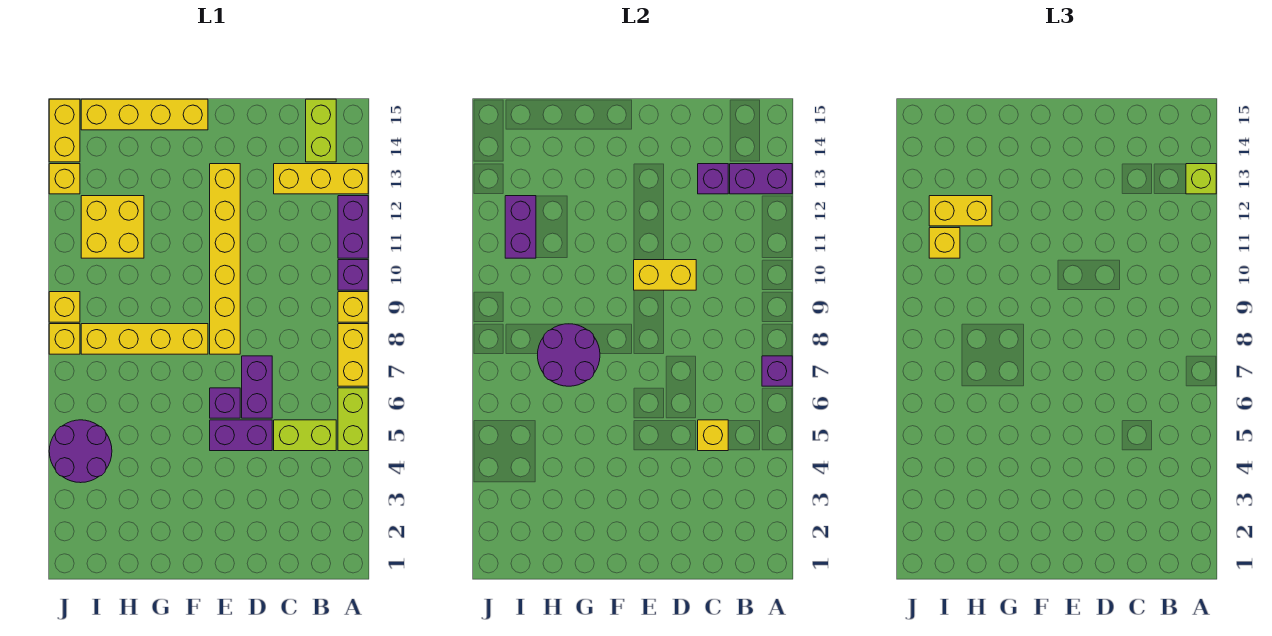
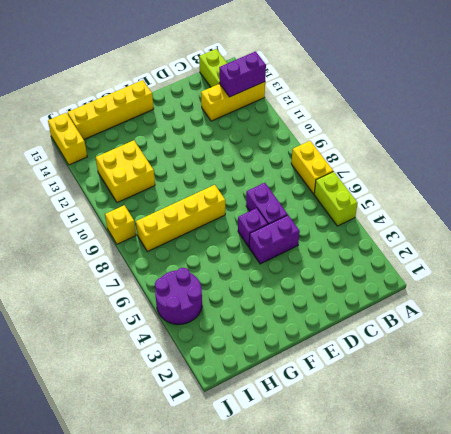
none -> yellow 1x1 brick [338,292,368,322]
none -> purple 1x1 brick [338,260,368,290]
none -> purple 1x2 brick [338,196,368,258]
none -> lime 1x2 brick [274,420,336,451]

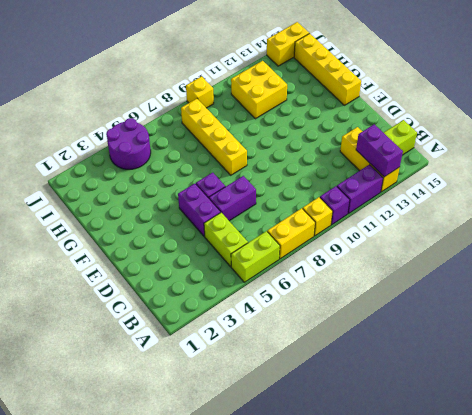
none -> yellow 1x6 brick [210,164,240,354]
none -> yellow 1x1 brick [49,324,80,354]
none -> yellow 1x1 brick [49,164,80,194]
none -> purple 1x1 brick [762,356,792,386]

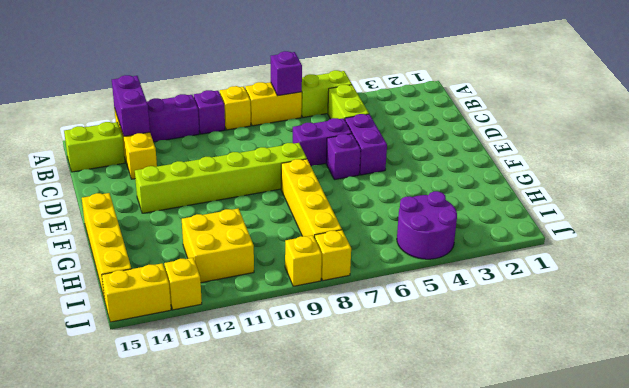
lime 1x6 brick [135,143,307,213] -> yellow 1x6 brick [210,164,240,354]
none -> yellow 1x1 brick [698,420,728,451]
none -> purple 1x1 brick [698,164,728,194]
none -> yellow 1x2 brick [634,260,696,290]
none -> purple 2x2 round brick [538,324,600,386]

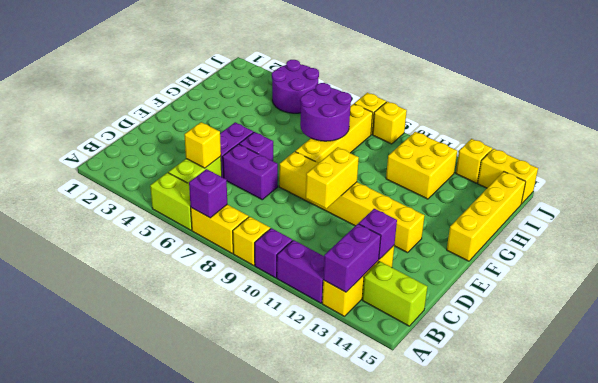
none -> purple 1x2 brick [505,196,536,258]
none -> lime 1x1 brick [1186,164,1216,194]
none -> yellow 1x2 brick [929,196,992,226]
none -> yellow 1x1 brick [929,228,960,258]

